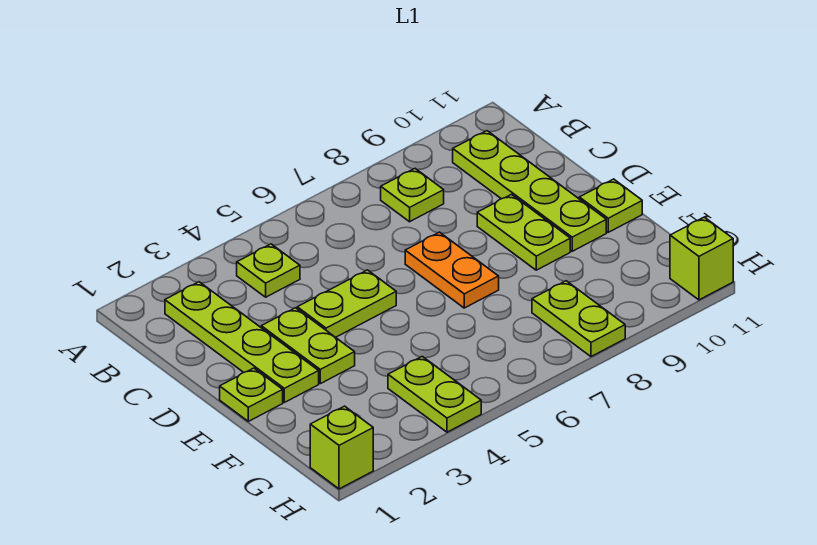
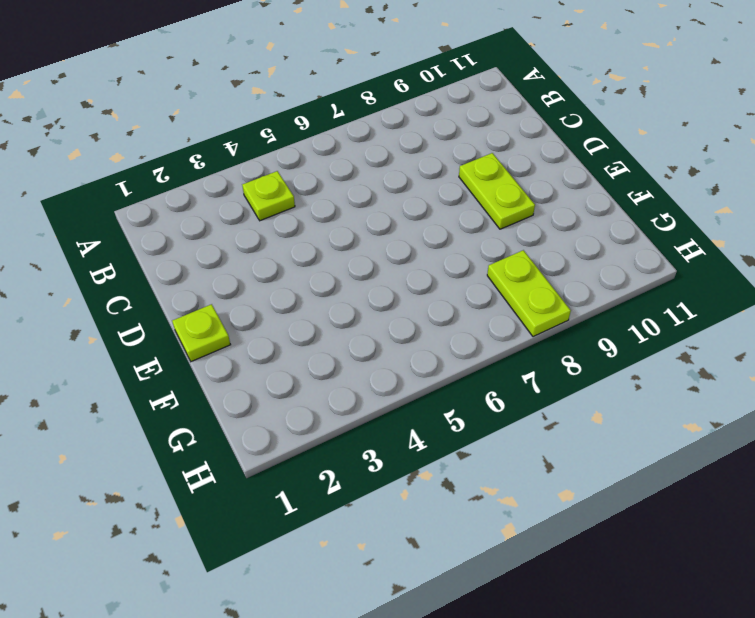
none -> lime 1x4 plate [165,282,319,402]
none -> lime 1x1 plate [381,169,444,222]
none -> lime 1x4 plate [453,131,606,251]

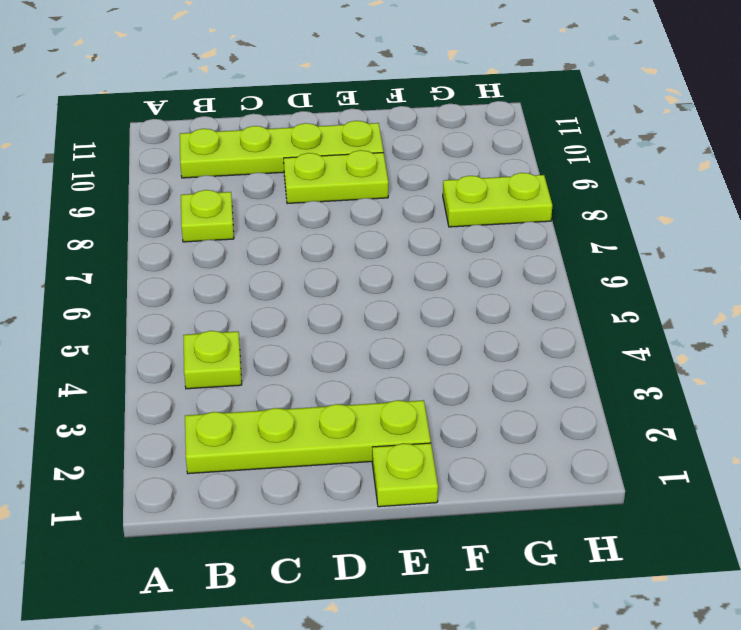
none -> lime 1x2 plate [261,308,355,384]
none -> lime 1x2 plate [297,270,396,337]
none -> orange 1x2 plate [405,232,499,308]

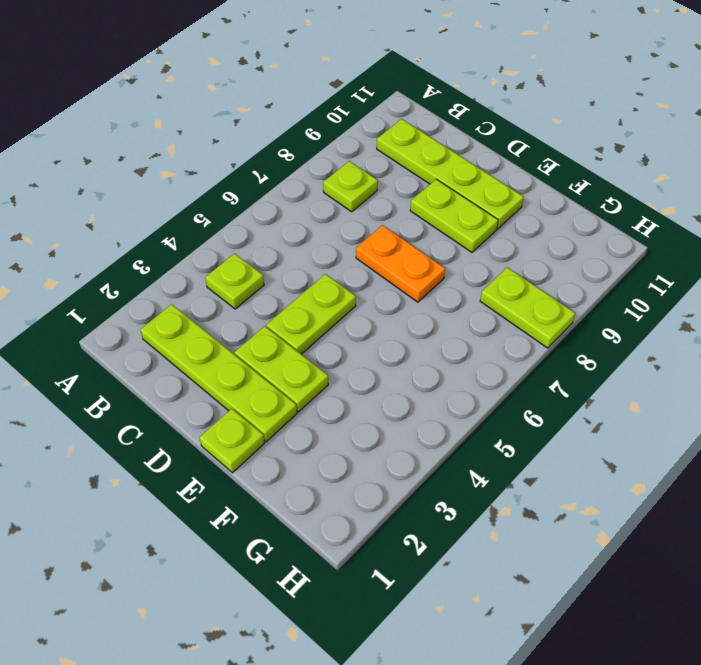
none -> lime 1x1 plate [579,179,642,232]
none -> lime 1x2 plate [388,356,481,432]
none -> lime 1x1 brick [310,406,373,489]

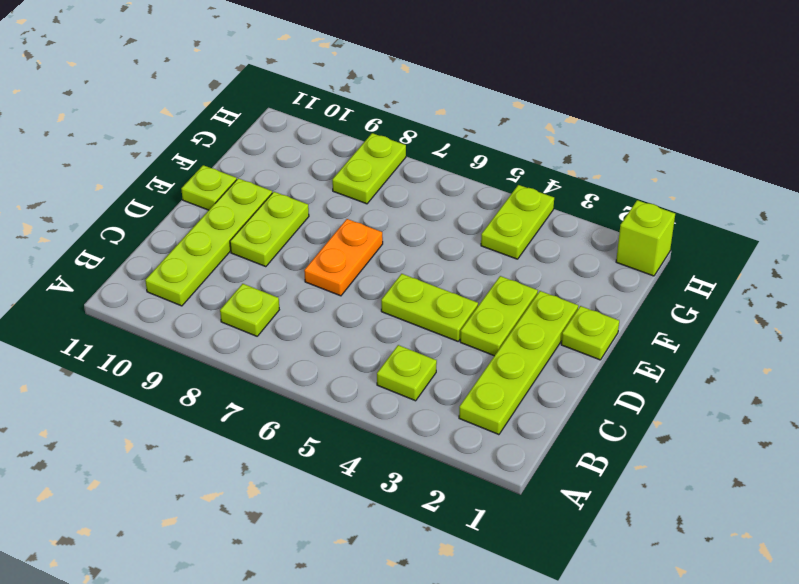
none -> lime 1x1 brick [670,217,733,300]

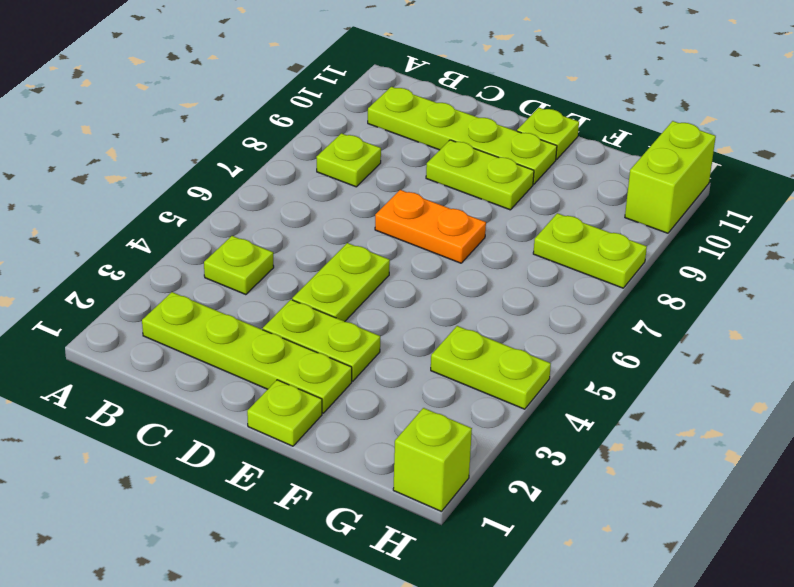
lime 1x2 brick [625,121,716,233] -> lime 1x1 brick [670,217,733,300]

